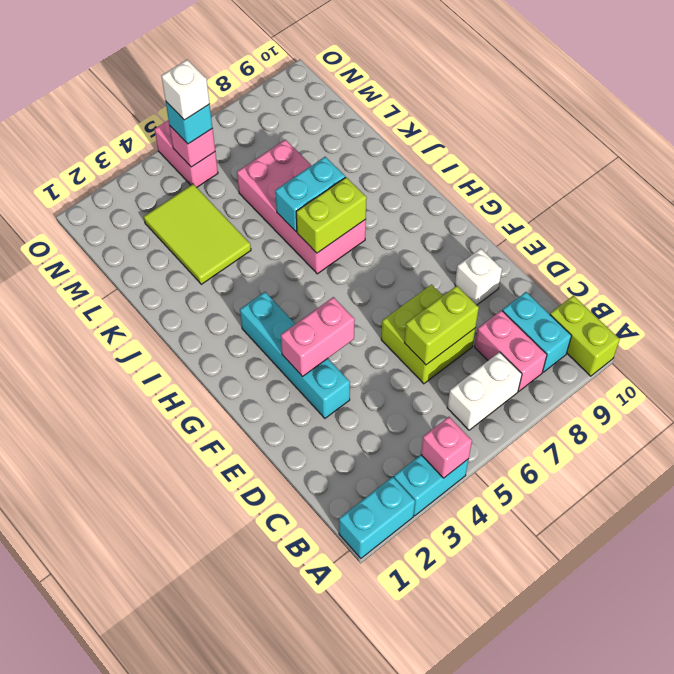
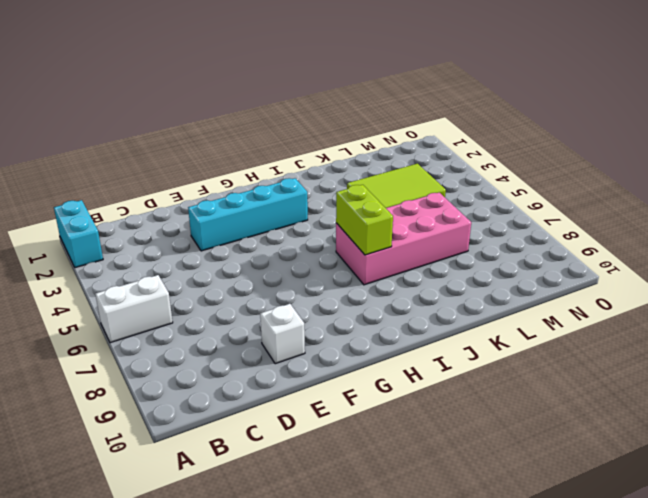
white 1x2 brick [95,275,173,343] -> white 1x2 brick turned to [447,352,522,430]
none -> cyan 1x2 brick [394,455,469,516]
none -> lime 1x2 brick [550,296,620,376]
none -> pink 1x2 brick [475,310,547,391]

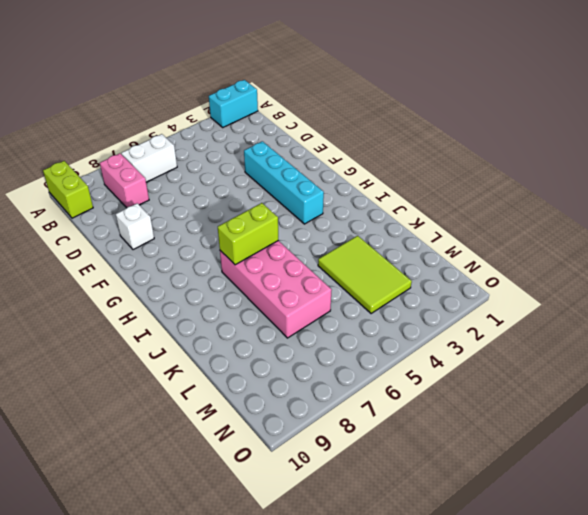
none -> cyan 1x2 brick [394,455,469,516]
none -> cyan 1x2 brick [502,292,571,372]
none -> lime 2x2 brick [381,285,475,384]

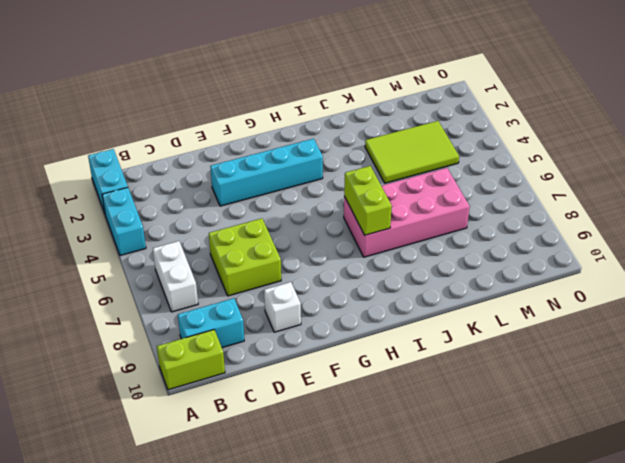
none -> pink 1x2 brick [475,310,547,391]
none -> pink 1x2 brick [155,120,218,187]
none -> pink 1x1 brick [421,417,472,478]

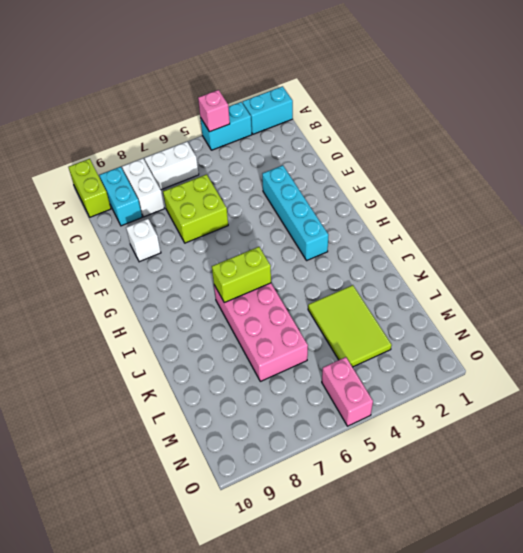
white 1x2 brick [122,158,164,217] -> pink 1x2 brick [475,310,547,391]
none -> lime 1x2 brick [405,286,479,365]
none -> pink 1x2 brick [281,297,355,377]
none -> cyan 1x2 brick [275,157,345,232]

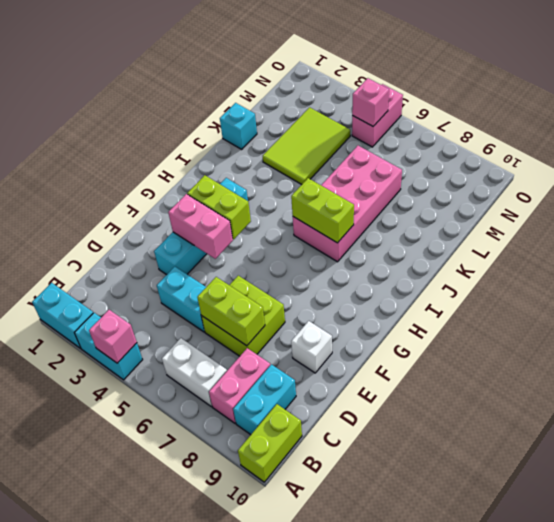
cyan 1x2 brick [157,267,206,332] -> cyan 1x2 brick moved to [275,157,345,232]
lime 1x2 brick [187,175,251,239] -> none
cyan 1x1 brick [220,103,257,149] -> cyan 1x1 brick moved to [166,102,212,144]
none -> white 1x1 brick [161,60,210,120]

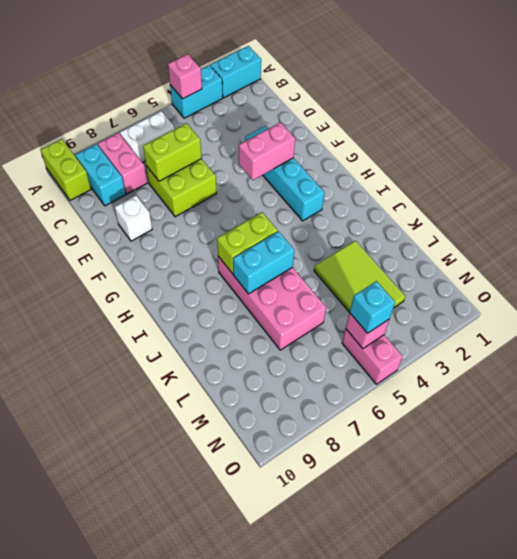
none -> white 1x1 brick [161,60,210,120]

